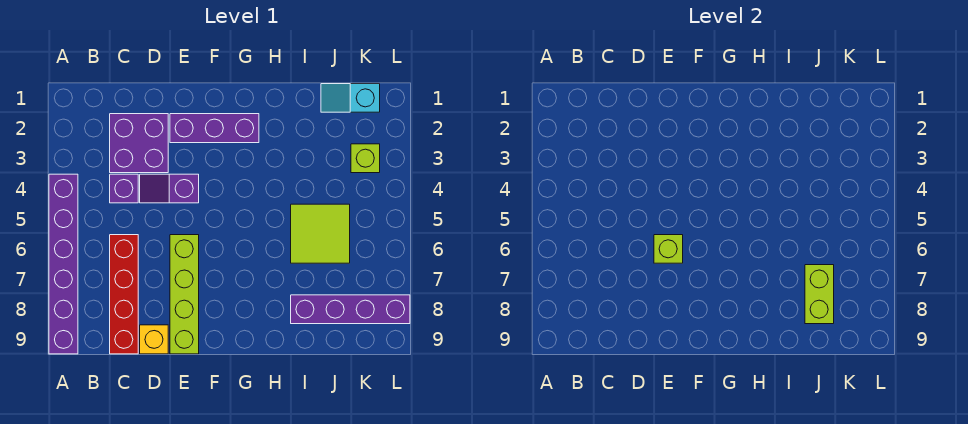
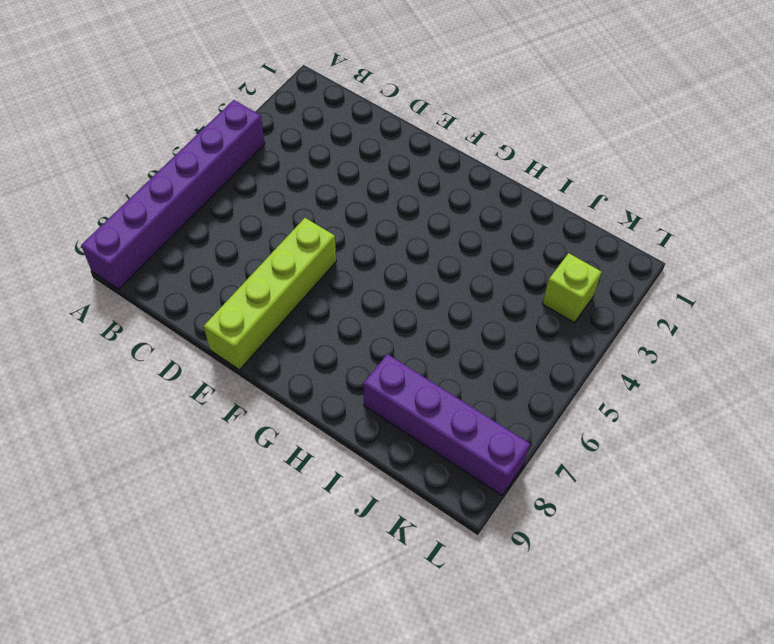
none -> purple 2x2 brick [110,114,168,173]
none -> purple 1x1 brick [110,174,138,203]
none -> red 1x4 brick [110,235,138,354]

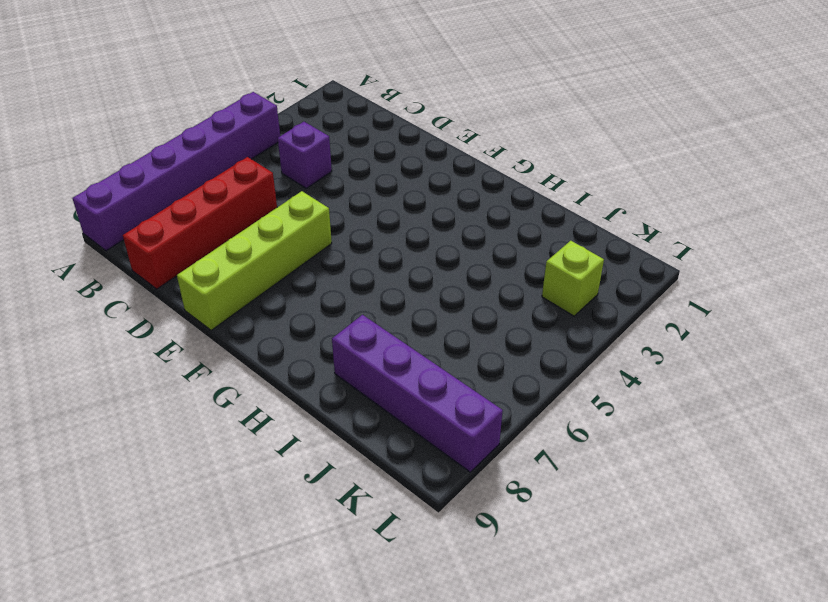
none -> purple 2x2 brick [110,114,168,173]
none -> purple 1x2 slope [140,174,199,203]
none -> yellow 1x1 brick [140,325,168,354]

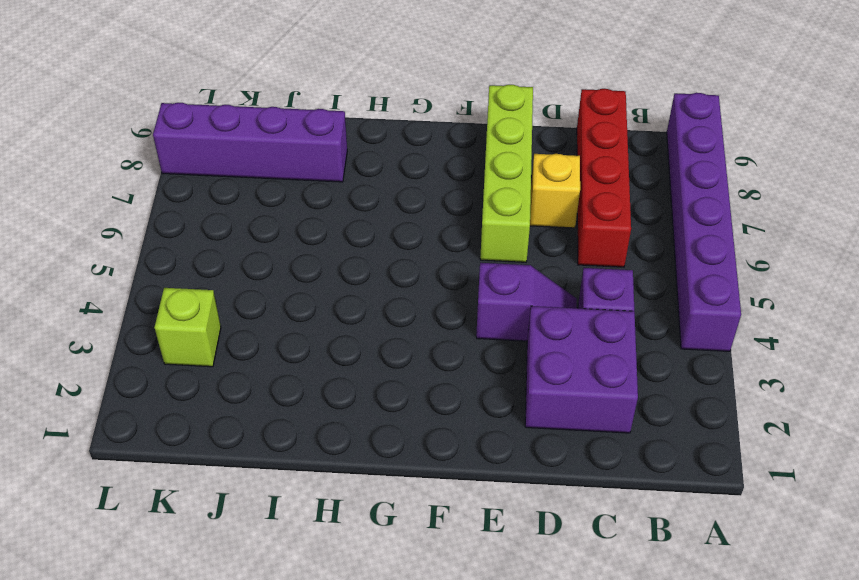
yellow 1x1 brick [530,154,580,228] -> yellow 1x1 brick moved to [140,325,168,354]
none -> purple 1x3 brick [170,114,259,143]
none -> lime 2x2 tile [291,204,350,263]
none -> cyan 1x2 slope [321,84,380,112]

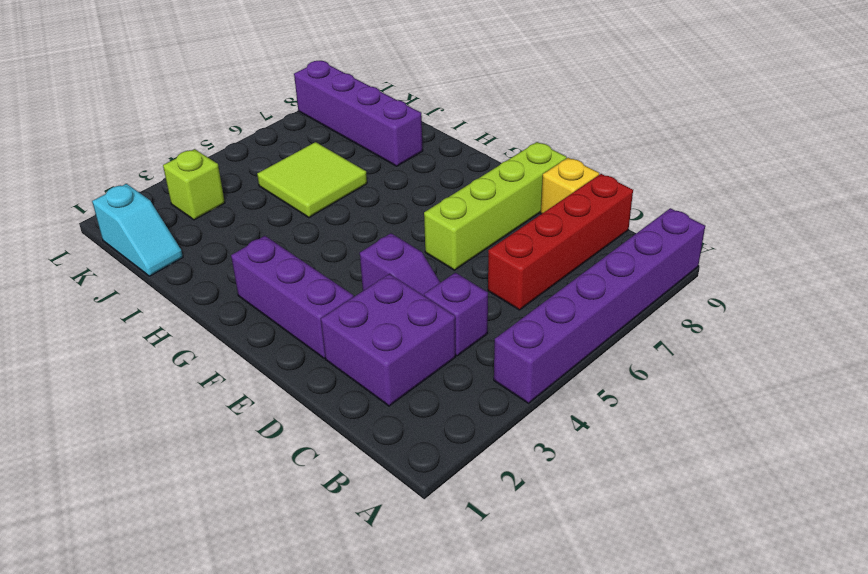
none -> lime 1x1 brick [654,235,683,263]
none -> lime 1x2 brick [805,265,834,324]

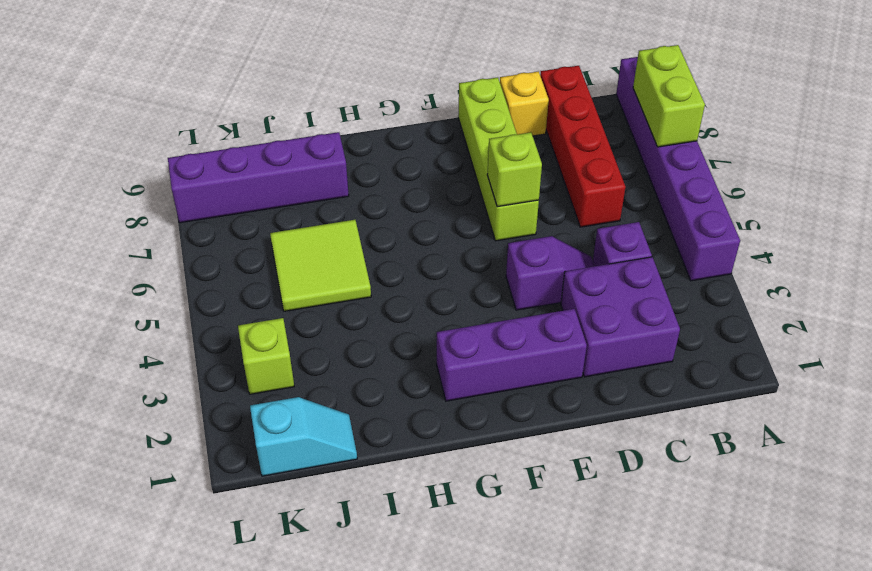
lime 1x2 brick [633,45,705,147] -> lime 1x2 brick moved to [805,265,834,324]

